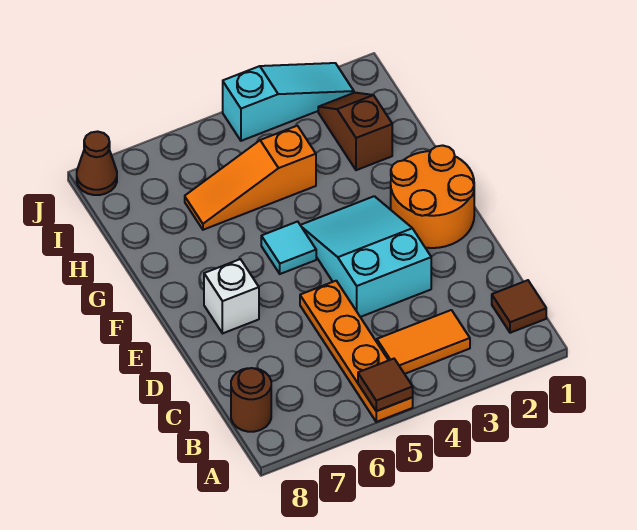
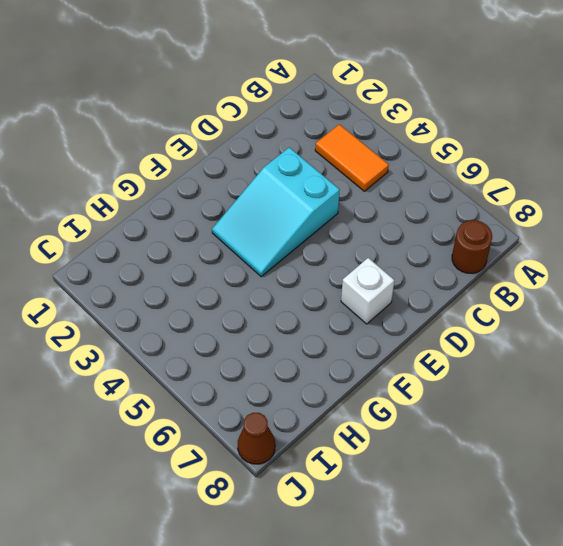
none -> orange 1x4 plate [300,281,413,422]
none -> brown 1x1 tile [492,280,546,333]
none -> orange 2x2 round brick [391,145,474,248]

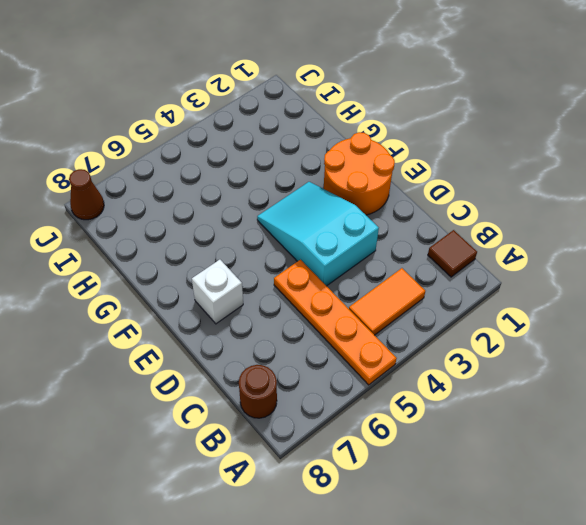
none -> cyan 1x1 tile [261,221,316,274]
none -> brown 1x2 slope [318,93,392,170]
none -> orange 1x3 slope [185,126,316,230]

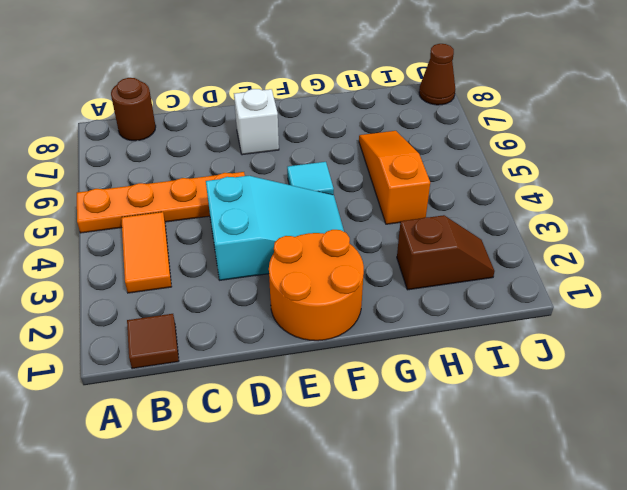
none -> cyan 1x3 slope [223,63,354,141]
none -> brown 1x1 tile [358,359,413,411]

